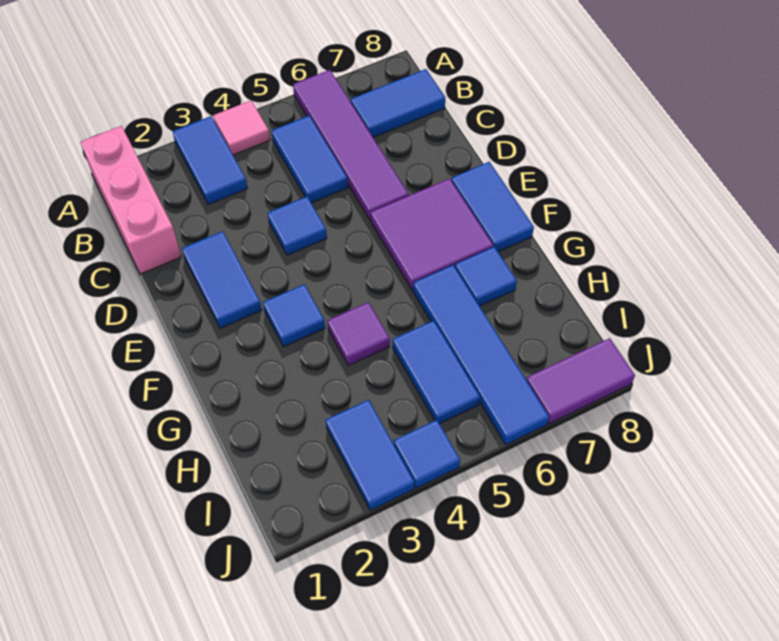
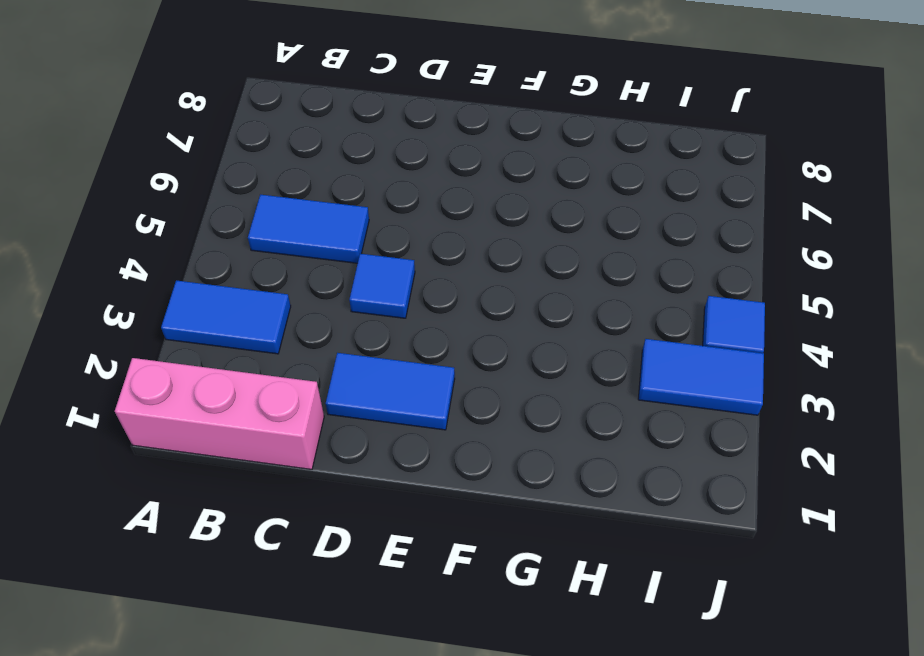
none -> pink 1x1 tile [213,101,270,155]
none -> purple 1x4 tile [293,70,409,220]
none -> blue 1x2 tile [351,69,445,137]

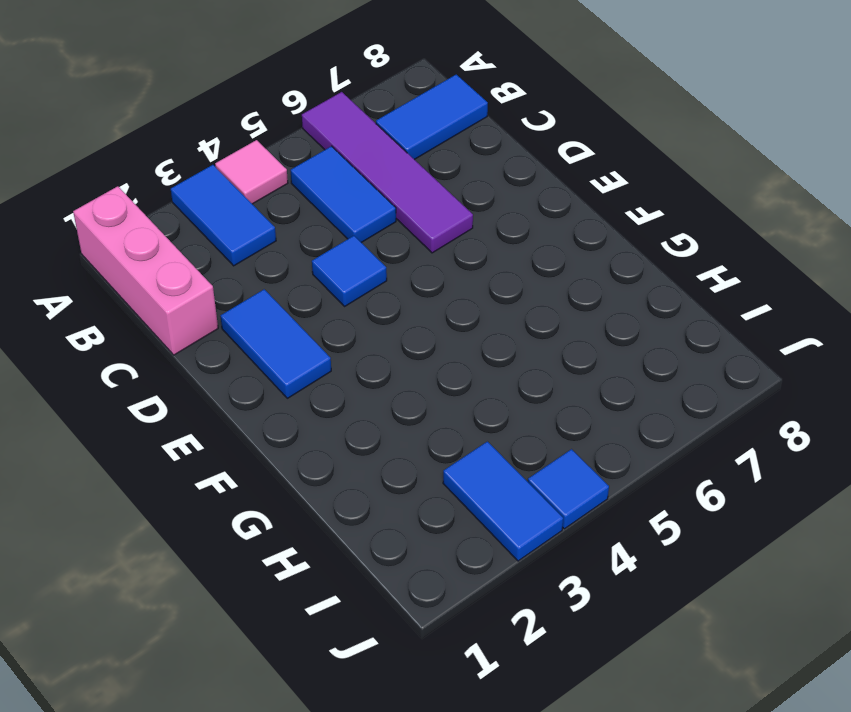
none -> purple 2x2 tile [371,179,493,290]
none -> blue 1x2 tile [451,162,534,252]
none -> blue 1x1 tile [263,284,325,347]

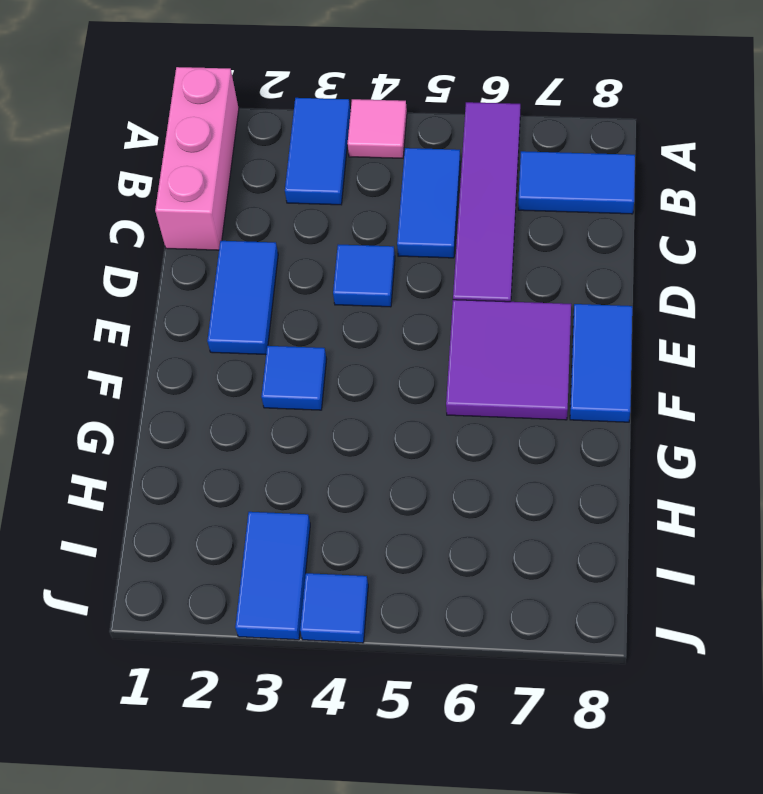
none -> purple 1x1 tile [327,302,390,365]
none -> blue 1x4 tile [413,265,549,445]
none -> blue 1x1 tile [455,247,517,306]

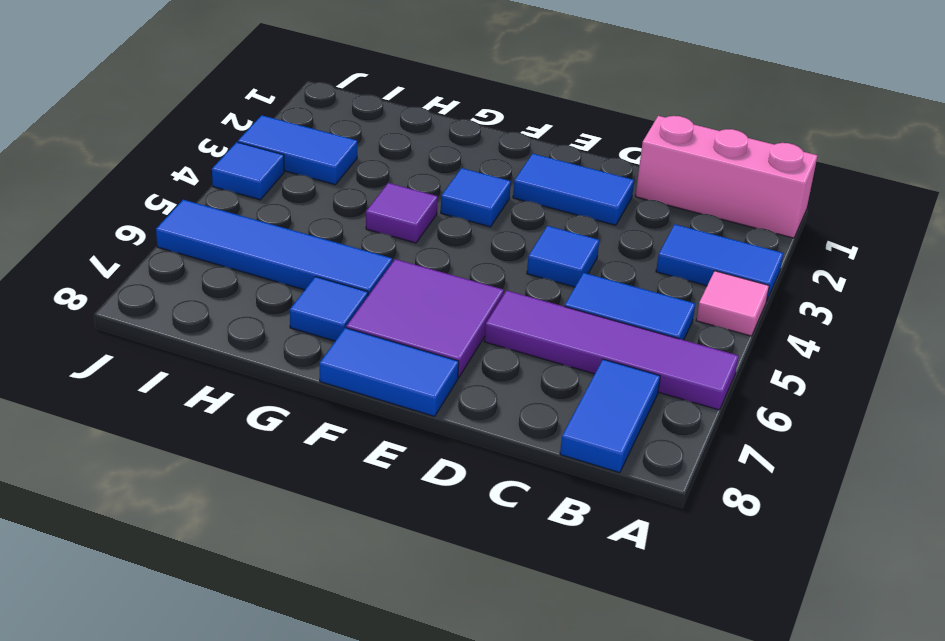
none -> blue 1x2 tile [393,321,480,424]
none -> purple 1x2 tile [527,338,635,424]

